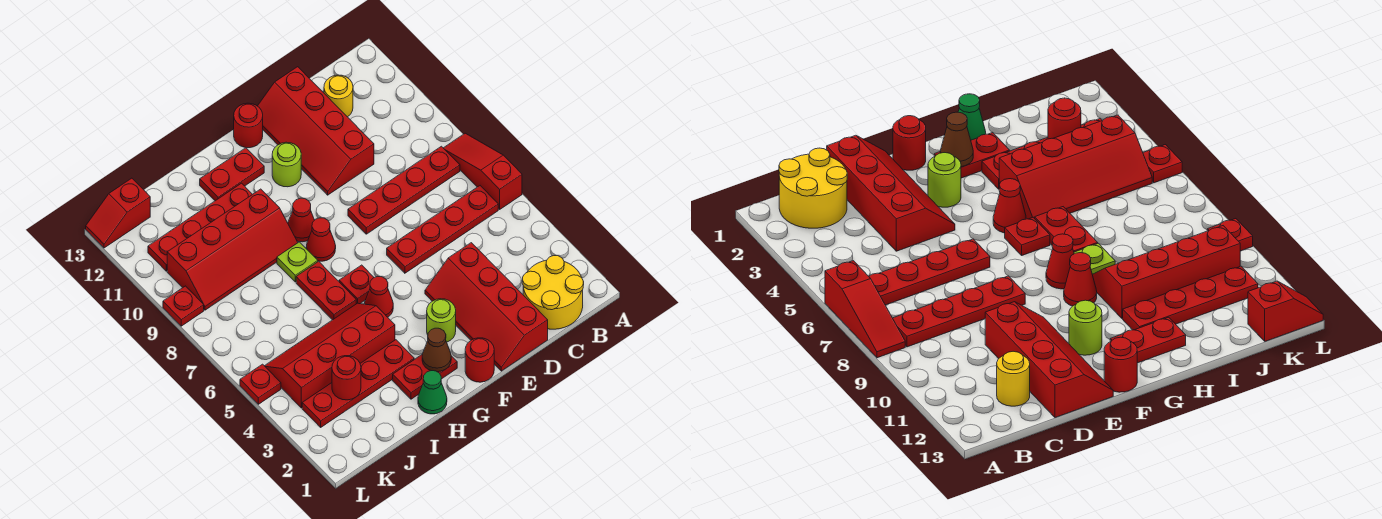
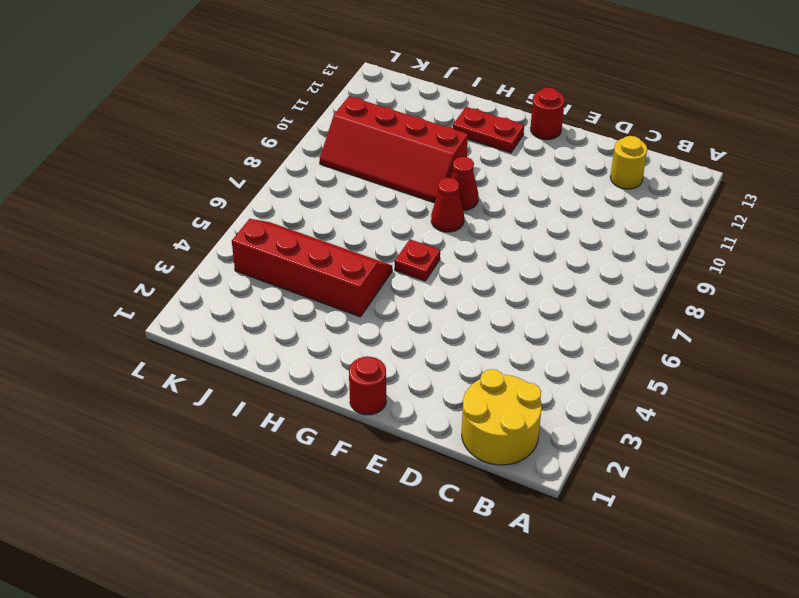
none -> red 1x3 slope [444,133,522,209]
none -> red 1x4 plate [387,186,498,273]
none -> red 1x4 plate [348,146,460,234]

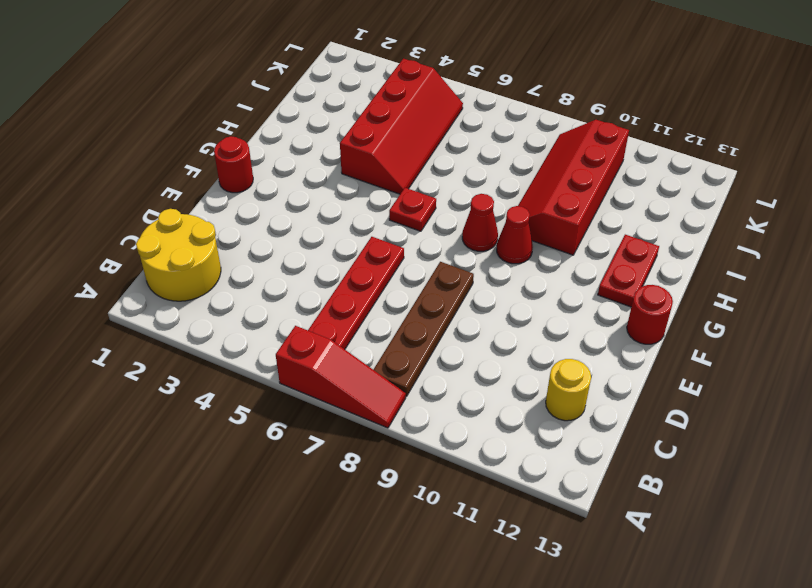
brown 1x4 plate [373,262,474,396] -> red 1x4 plate [348,146,460,234]
none -> red 2x4 slope [425,243,548,371]
none -> red 2x4 slope [258,67,374,195]
none -> lime 1x1 round brick [427,299,456,342]

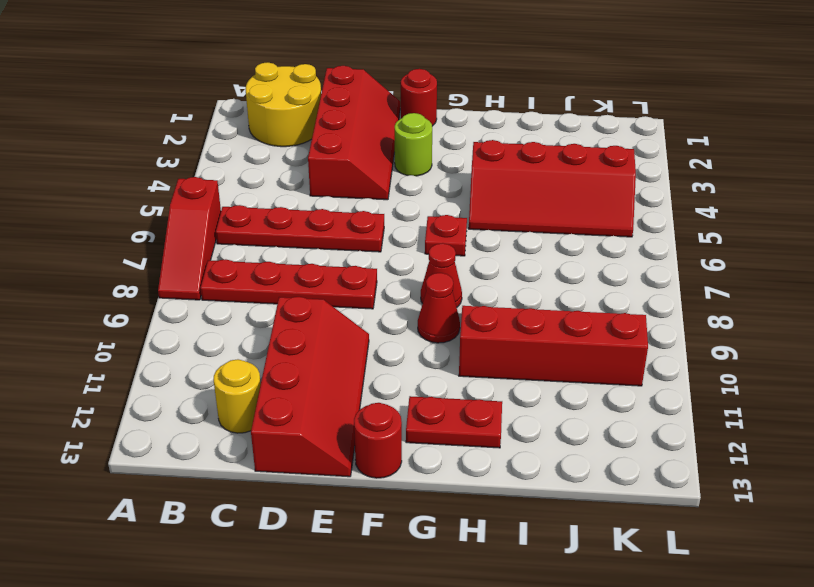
none -> lime 1x1 round brick [272,142,301,187]
none -> red 1x2 plate [393,354,457,399]
none -> red 1x1 cone [365,276,393,317]

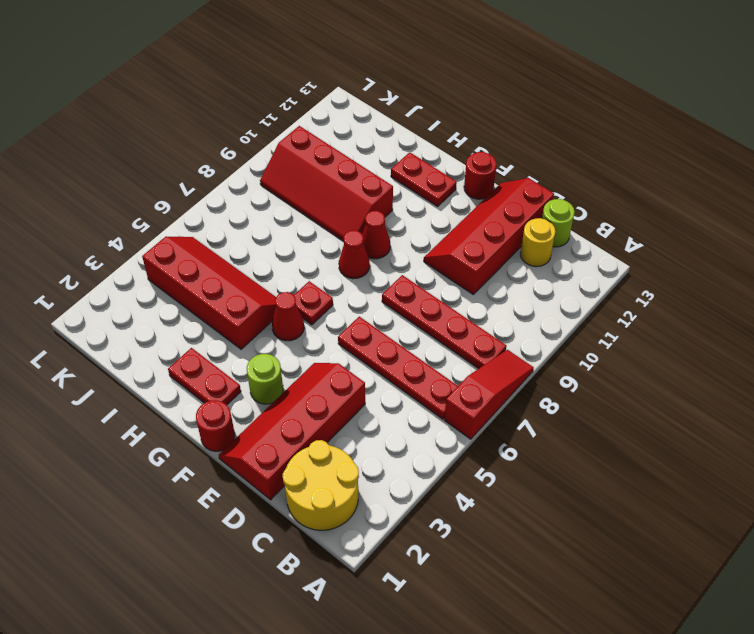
lime 1x1 round brick [542,199,575,247] -> lime 1x1 round brick moved to [272,142,301,187]
none -> green 1x1 cone [418,371,447,414]
none -> red 1x4 plate [302,340,414,427]
none -> red 1x2 plate [296,261,356,320]

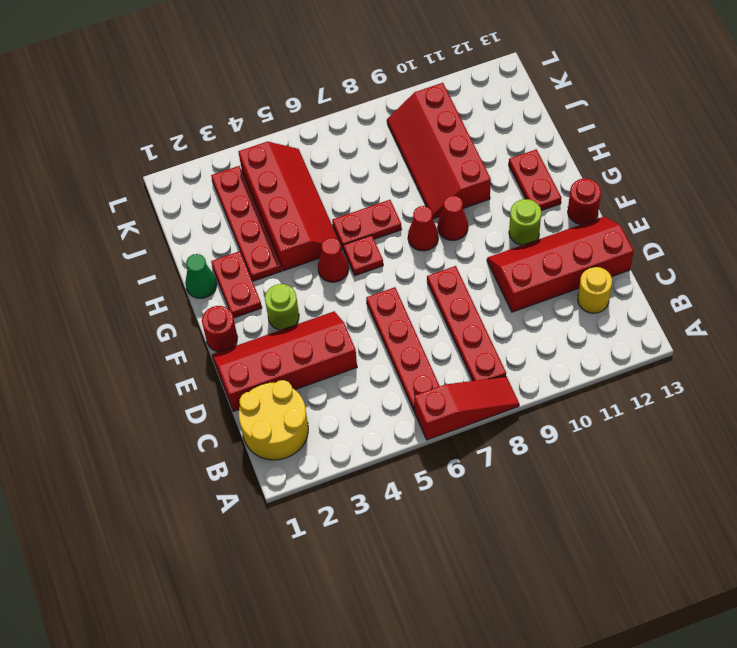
none -> lime 1x1 plate [277,242,318,282]
none -> red 1x4 plate [148,183,252,271]
none -> red 1x2 slope [86,178,150,248]

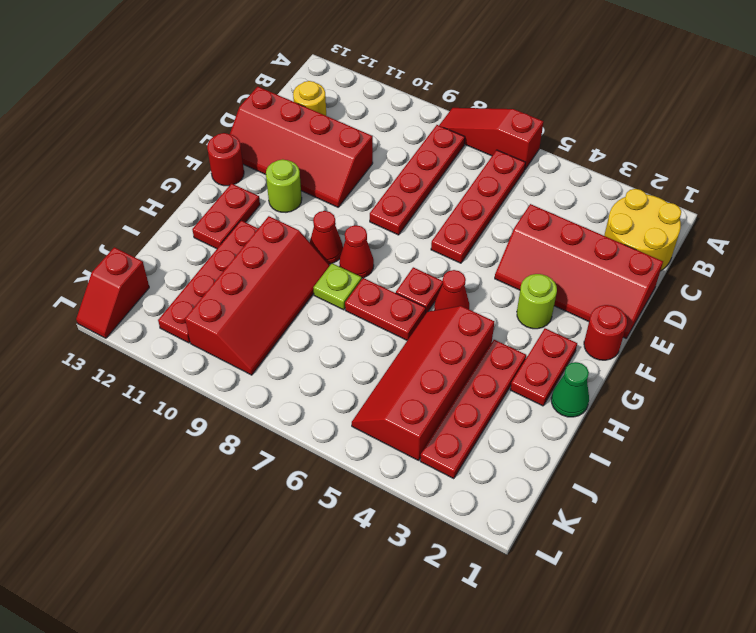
none -> red 1x1 plate [240,364,281,404]
none -> red 1x1 plate [163,286,204,326]
none -> brown 1x1 cone [422,328,451,372]

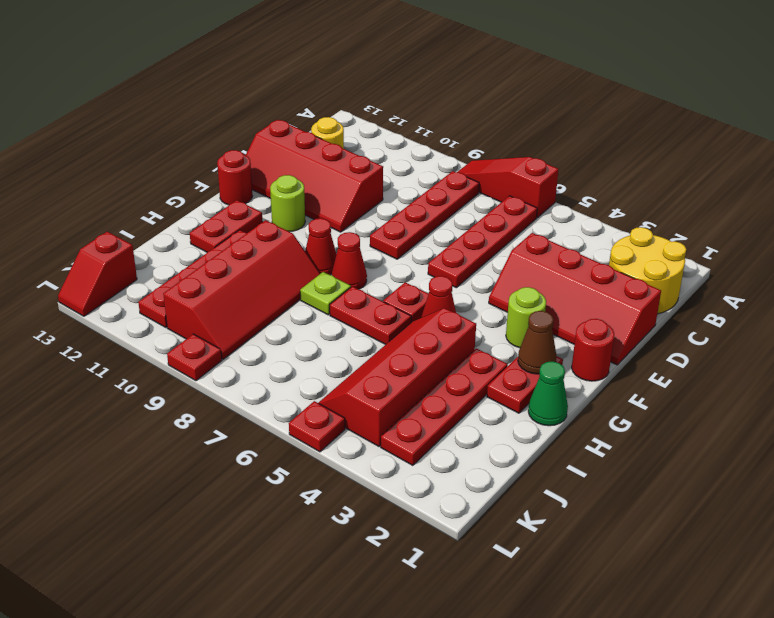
none -> red 1x1 round brick [332,356,361,400]

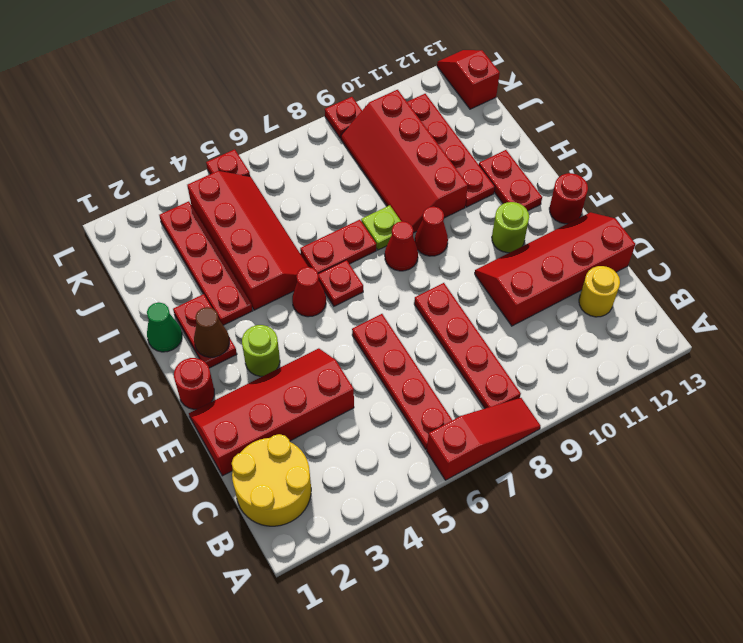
none -> red 1x1 round brick [332,356,361,400]

